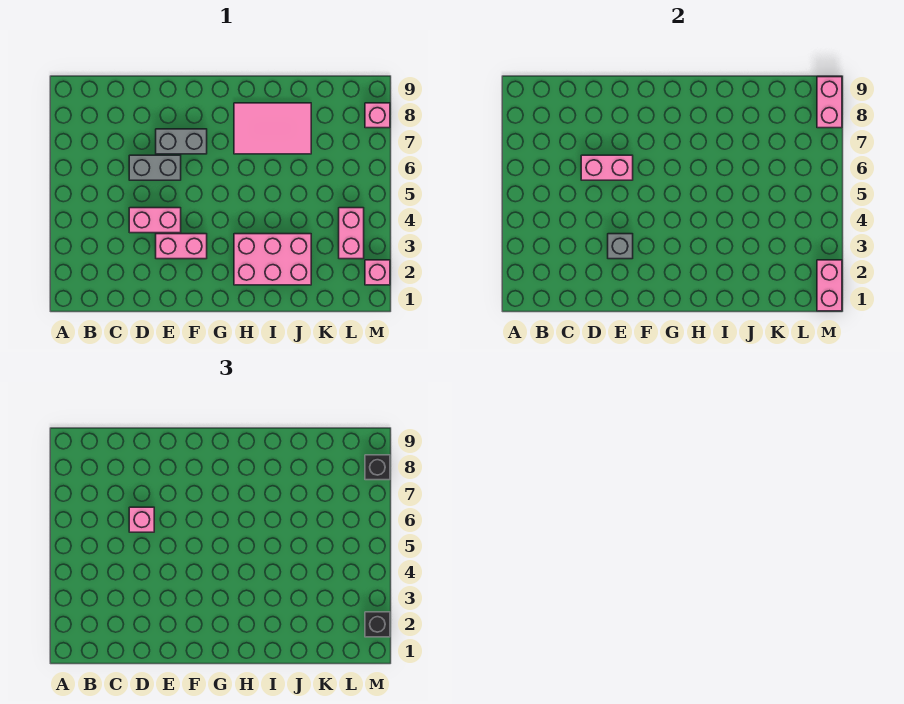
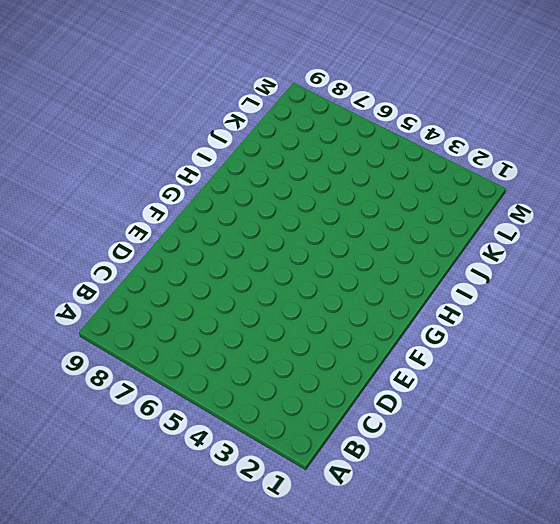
none -> pink 1x2 brick [129,208,181,233]
none -> grey 1x2 brick [129,155,181,180]
none -> pink 1x2 brick [156,234,207,259]

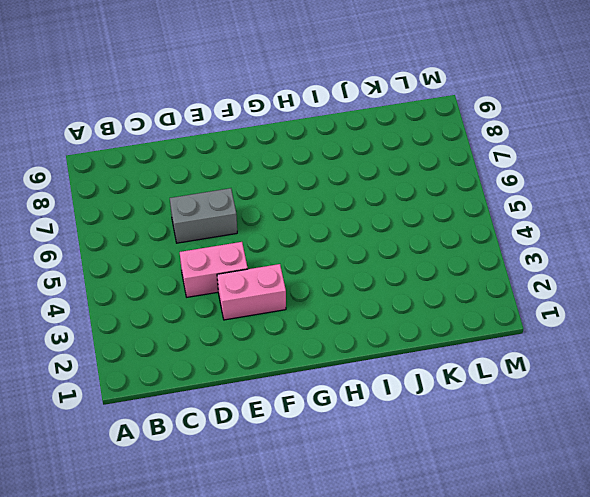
none -> grey 1x2 brick [156,129,207,154]
none -> pink 2x3 brick [234,234,311,285]
none -> pink 2x3 tile [234,103,311,154]

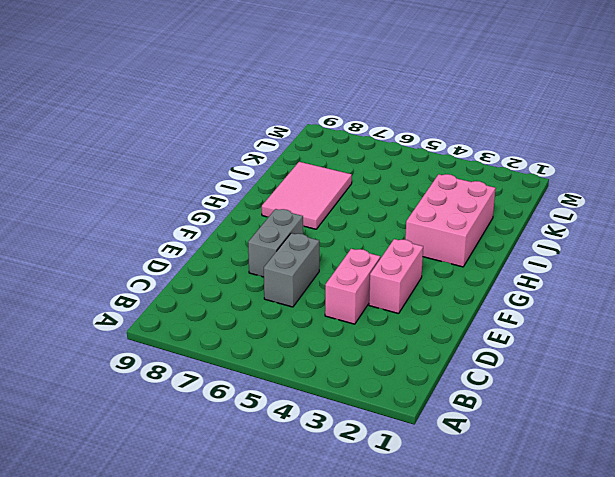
none -> pink 1x2 brick [339,208,364,259]
none -> pink 1x1 brick [365,260,390,285]
none -> pink 1x1 brick [365,103,390,128]

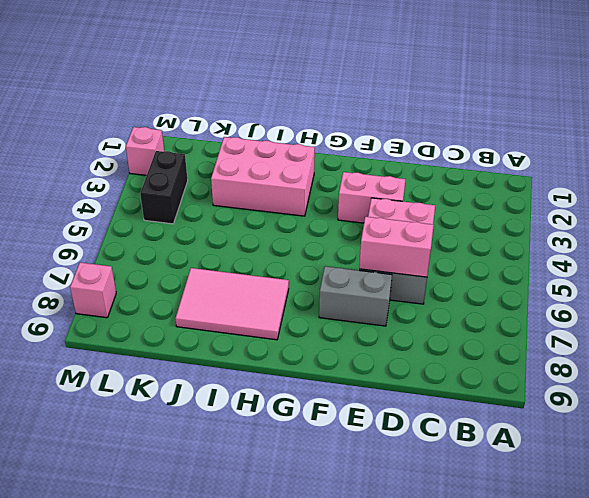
black 1x2 brick [140,151,188,224] -> pink 1x2 brick [339,208,364,259]
none -> grey 1x1 brick [608,234,633,259]
none -> pink 1x2 brick [817,260,842,311]
none -> pink 1x2 brick [817,77,842,128]

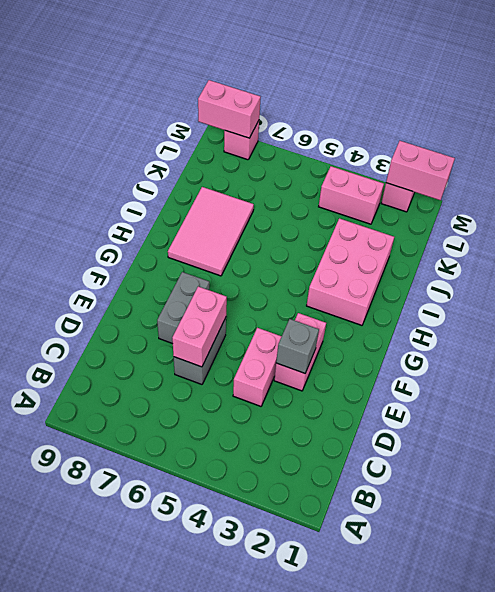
none -> pink 1x1 brick [129,507,154,532]
none -> black 1x1 brick [365,612,390,637]
none -> black 1x1 brick [365,455,390,480]

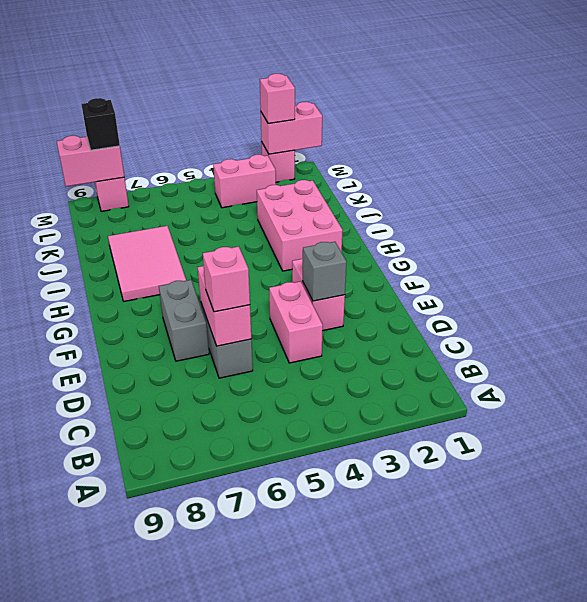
pink 1x1 brick [260,74,295,124] -> black 1x1 brick [365,612,390,637]

